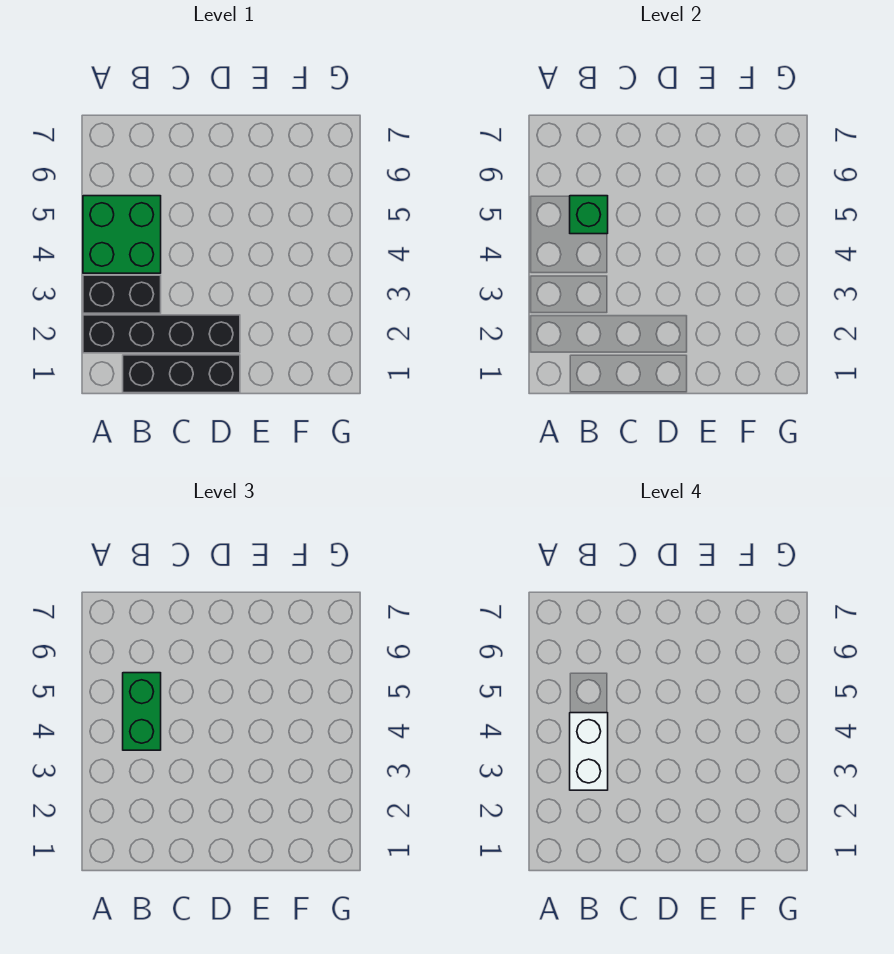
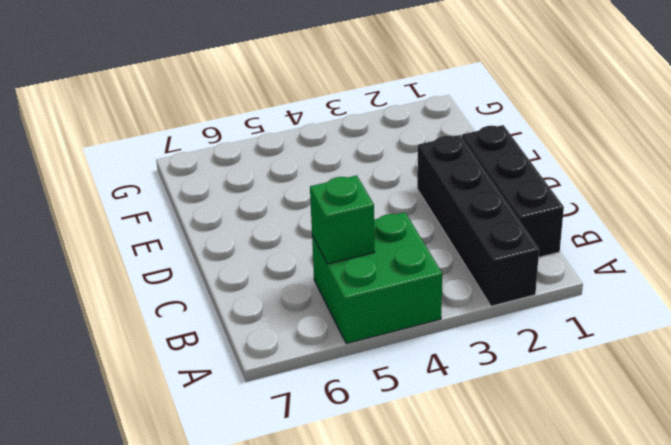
none -> black 1x2 brick [83,275,161,313]
none -> green 1x2 brick [123,673,161,750]

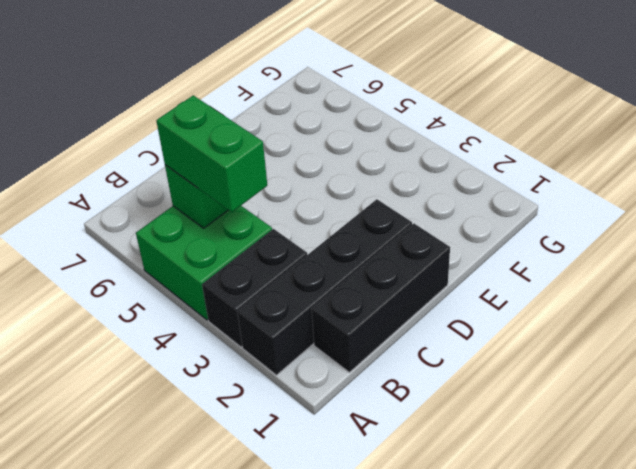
none -> white 1x2 brick [570,713,608,790]

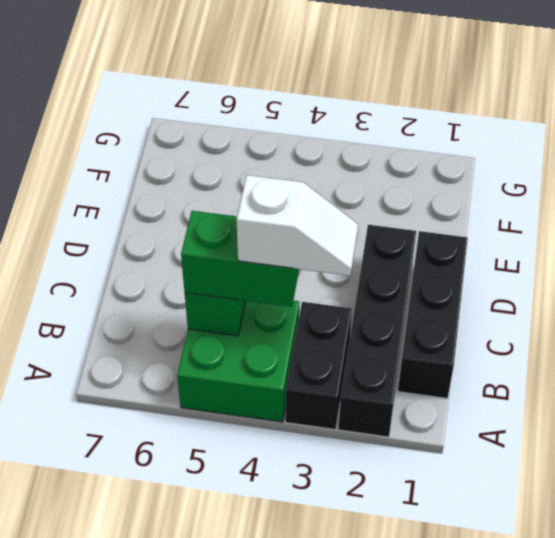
white 1x2 slope [236,175,358,276] -> white 1x2 brick [570,713,608,790]

